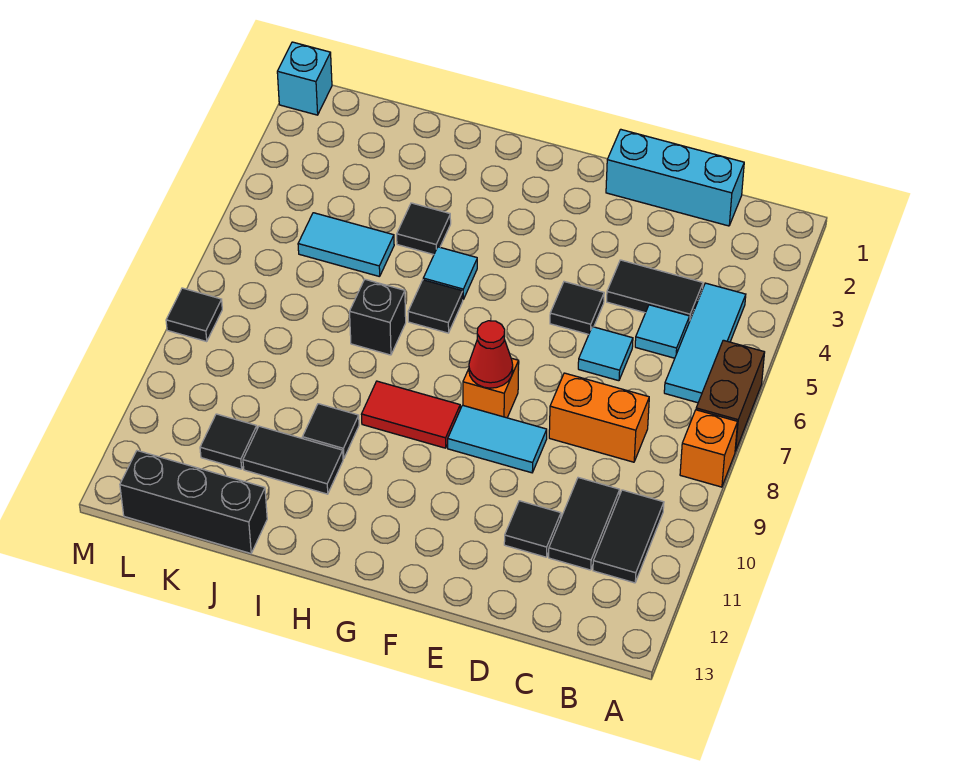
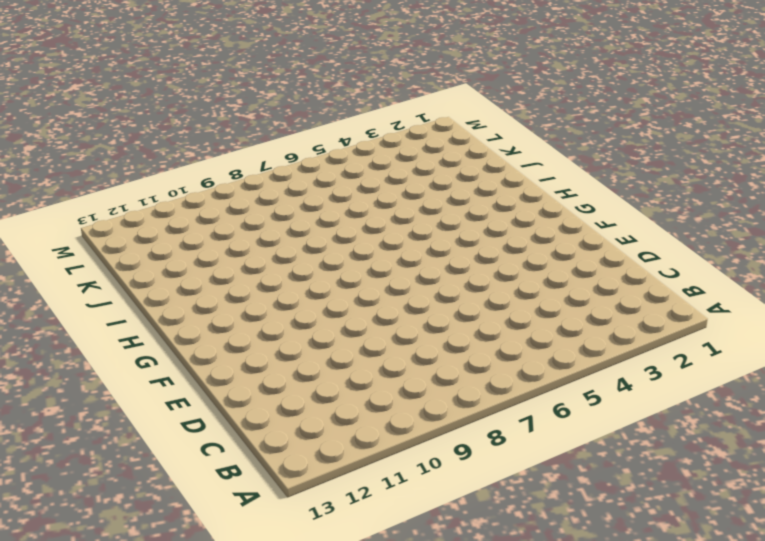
none -> brown 1x2 brick [696,340,765,452]
none -> orange 1x1 brick [680,410,738,487]
none -> cyan 1x3 tile [664,283,746,403]

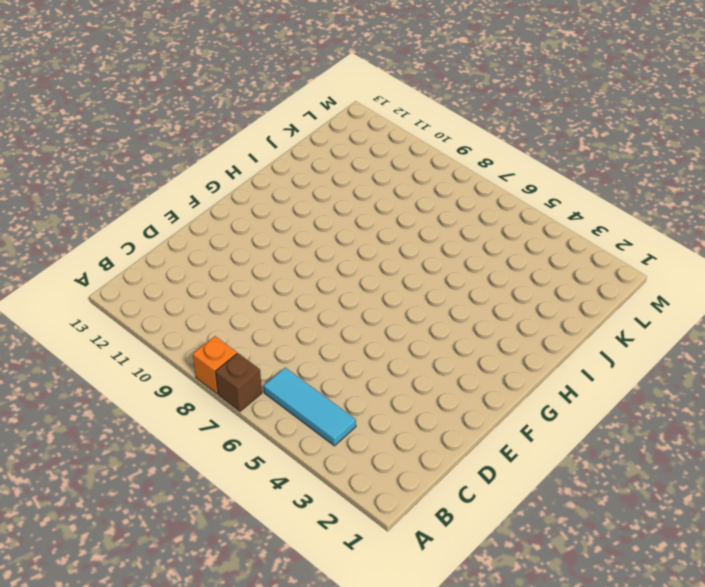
brown 1x1 brick [216,353,262,411] -> brown 1x2 brick [696,340,765,452]
none -> black 1x2 tile [593,490,664,583]
none -> cyan 1x3 brick [606,129,744,226]
none -> black 1x2 tile [607,260,703,322]

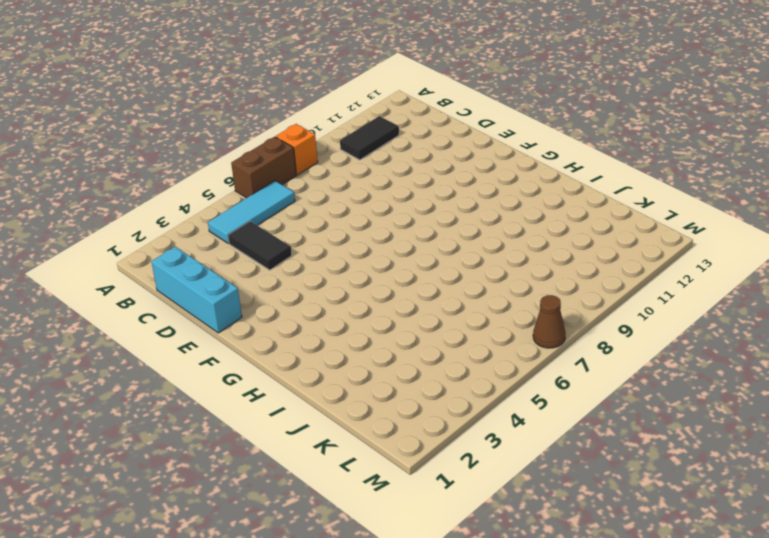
brown 1x1 cone [533,295,566,348] -> none
none -> cyan 1x1 tile [635,305,690,358]
none -> orange 1x2 brick [549,373,649,462]
none -> black 1x2 tile [549,478,620,570]

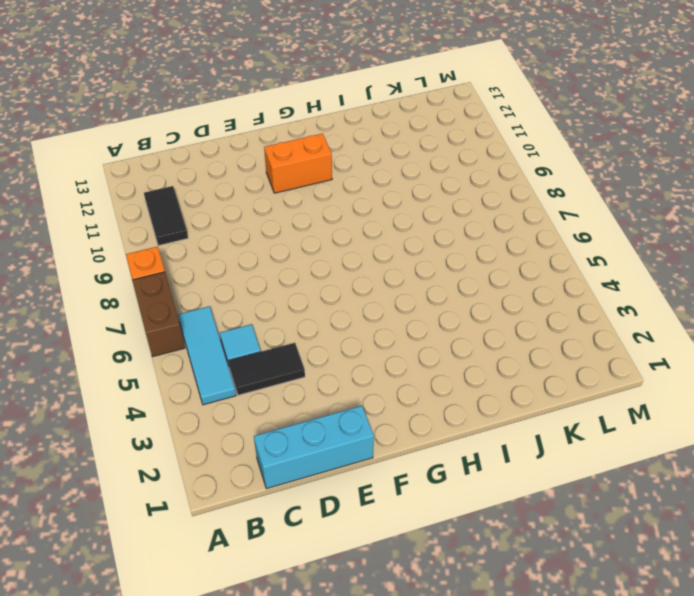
orange 1x2 brick [264,134,332,193] -> orange 1x2 brick moved to [549,373,649,462]
none -> black 1x2 tile [549,478,620,570]
none -> cyan 1x1 tile [578,327,633,381]
none -> black 1x1 tile [504,501,561,557]

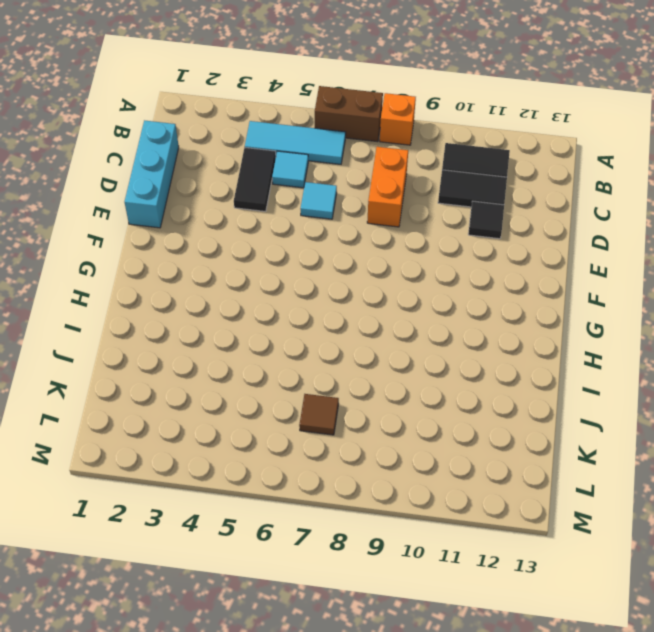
brown 1x1 tile [299,394,339,435] -> none
none -> black 1x1 tile [550,282,604,334]
none -> cyan 1x2 tile [448,405,547,473]
none -> orange 1x1 brick [463,358,519,418]

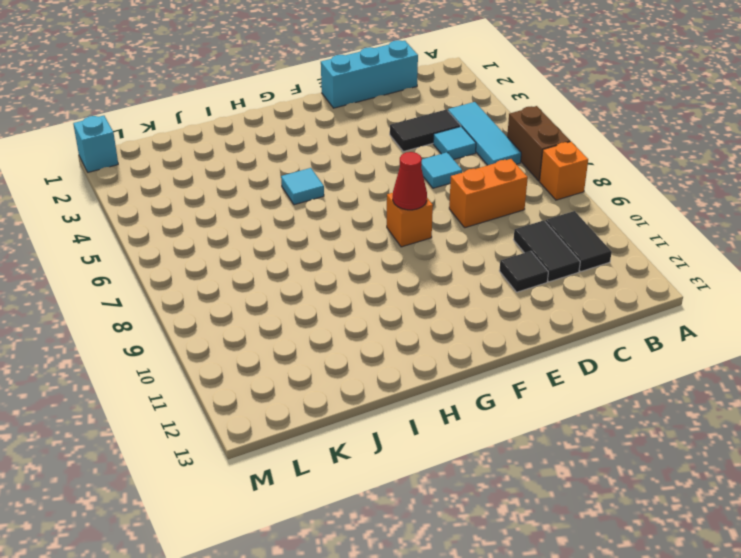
none -> black 1x1 tile [550,282,604,334]
none -> cyan 1x2 tile [448,405,547,473]
none -> red 1x2 tile [361,381,460,448]

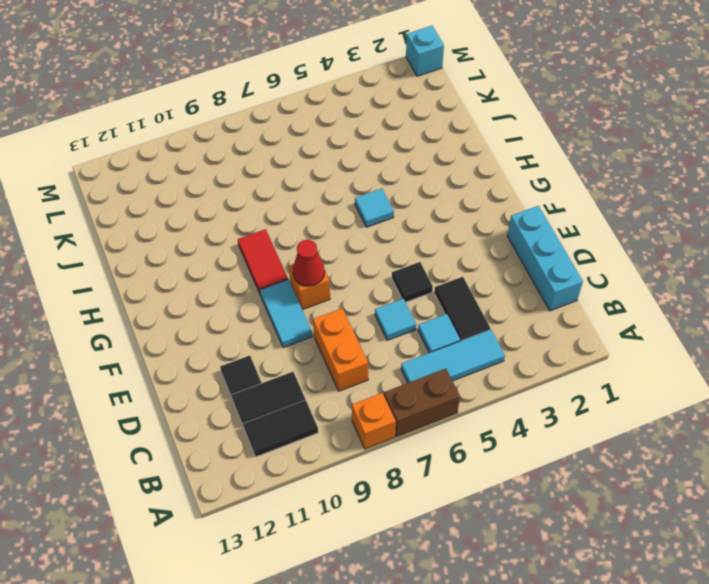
none -> black 1x1 tile [408,280,463,333]
none -> black 1x1 tile [397,203,451,255]
none -> black 1x1 brick [350,279,406,355]

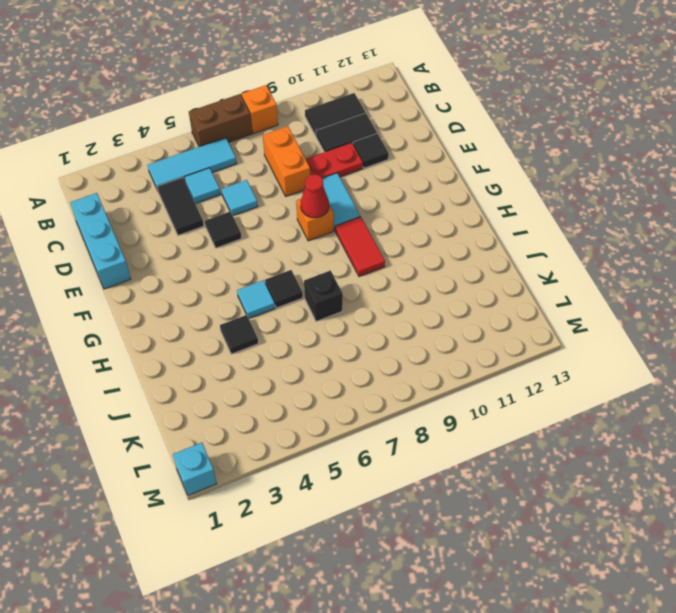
red 1x2 plate [306,142,363,178] -> none
none -> black 1x1 tile [302,404,359,459]
none -> black 1x2 tile [243,426,343,494]
none -> cyan 1x2 tile [298,213,394,277]

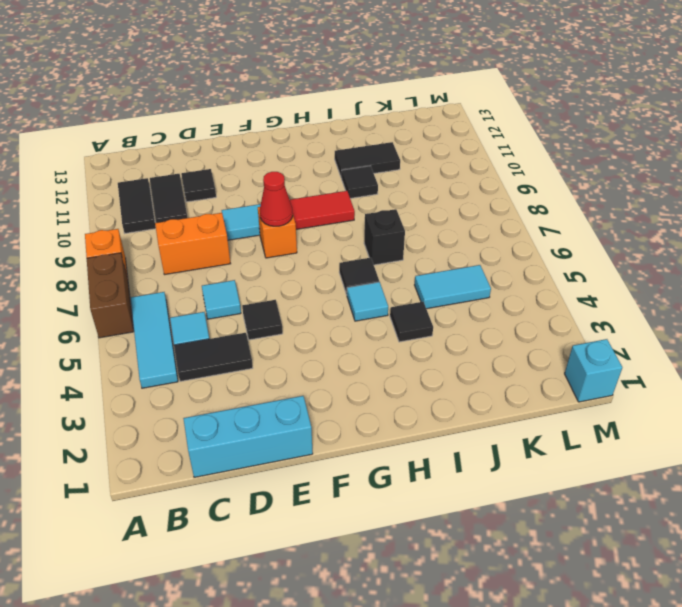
none -> black 1x3 brick [120,451,267,553]
none -> black 1x1 tile [200,414,257,469]
none -> black 1x1 tile [166,288,222,341]

